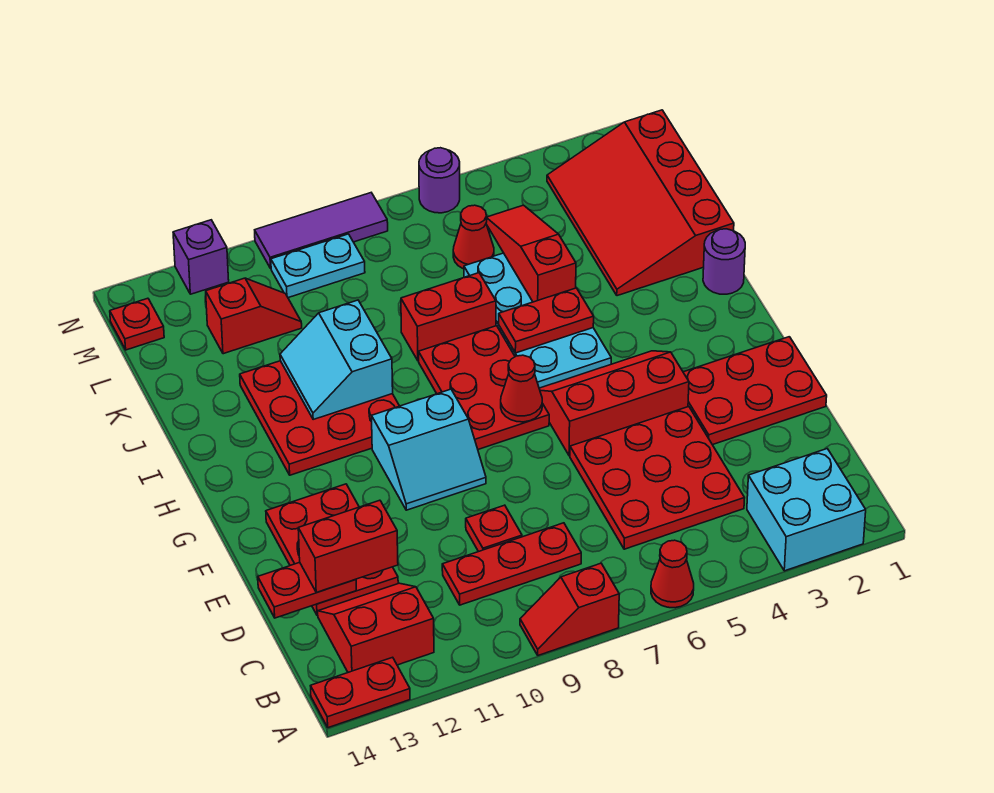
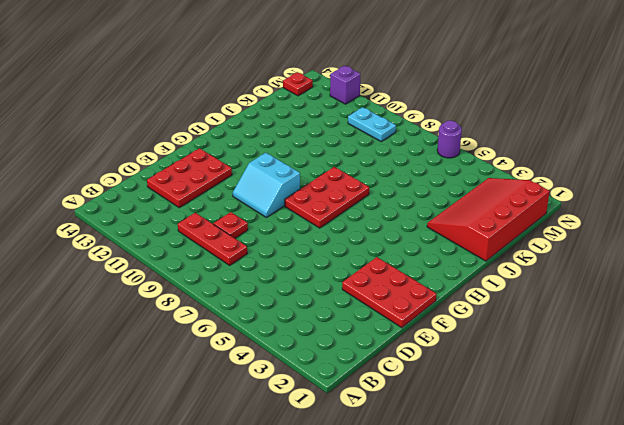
none -> cyan 2x2 brick [747,449,866,571]
none -> red 1x1 cone [651,540,694,608]
none -> red 1x2 slope [520,563,619,655]
none -> red 1x2 plate [311,657,410,728]

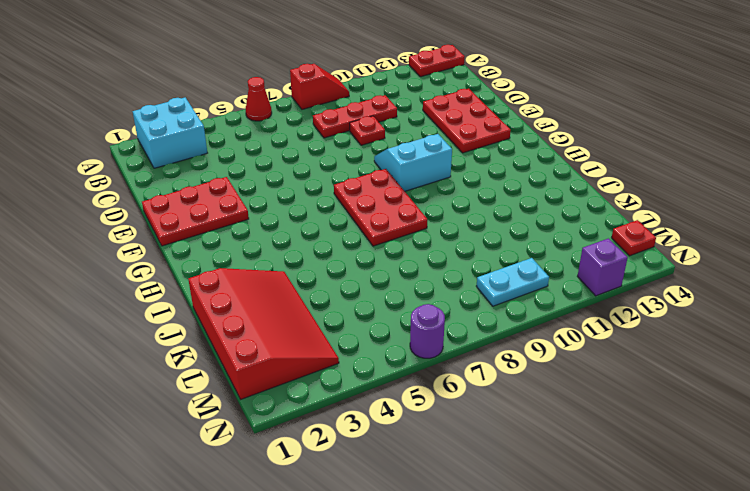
none -> red 2x2 slope [318,583,434,672]
none -> red 3x3 plate [570,407,744,549]
none -> red 2x3 slope [539,351,689,456]
none -> cyan 2x4 plate [464,253,611,388]

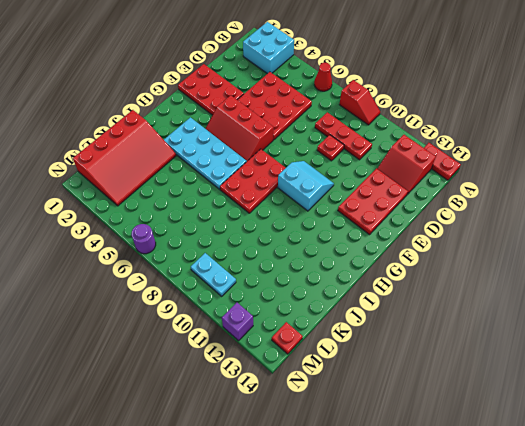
cyan 2x4 plate [164,117,247,189] -> cyan 2x4 plate turned to [464,253,611,388]
none -> red 3x3 plate [240,361,399,475]
none -> purple 1x1 round brick [703,229,745,294]
none -> red 1x2 brick [401,273,496,361]
none -> red 1x1 cone [453,205,494,269]

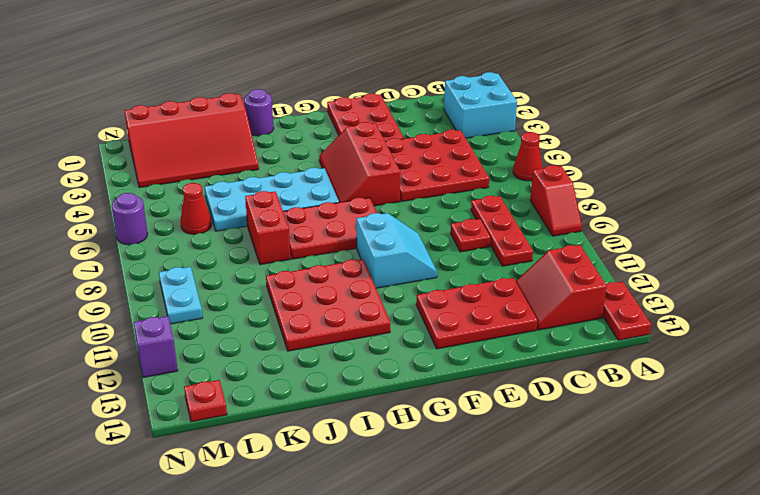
none -> red 1x2 slope [206,278,302,354]
none -> purple 1x3 tile [255,193,388,268]
none -> red 1x2 plate [258,562,356,618]
none -> red 1x1 cone [501,355,542,422]

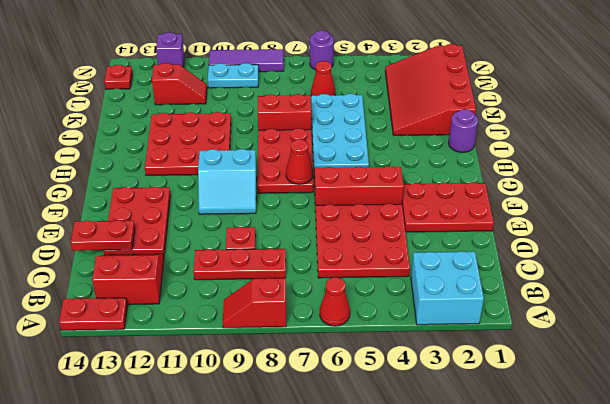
none -> red 1x2 plate [499,288,594,353]
none -> cyan 2x2 slope [280,300,393,419]
none -> red 1x3 slope [486,205,576,302]
none -> red 1x2 brick [298,500,398,592]

